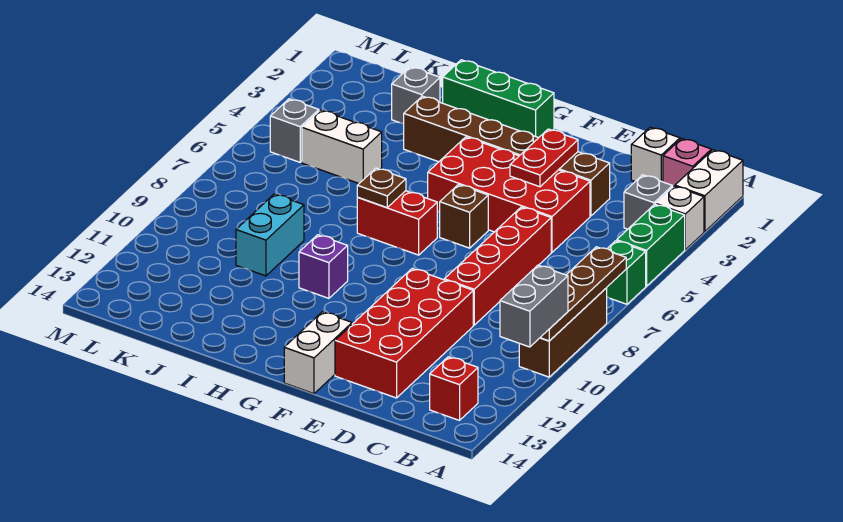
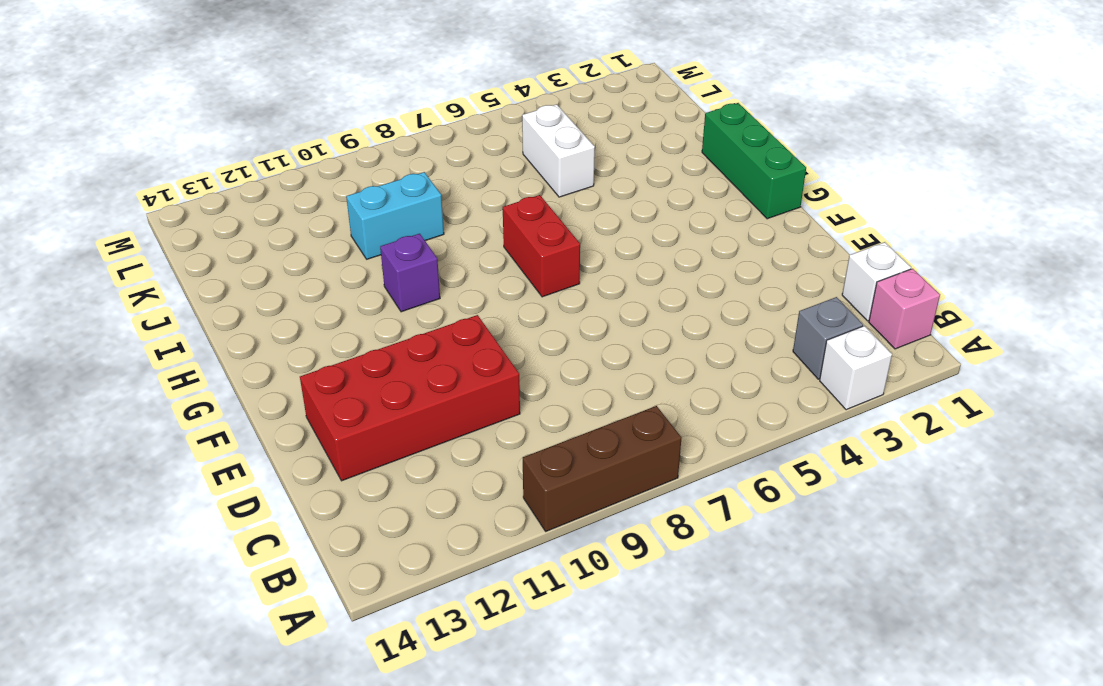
none -> white 1x2 brick [675,150,743,232]
none -> green 1x2 brick [617,204,685,286]
none -> green 1x1 brick [607,241,646,304]

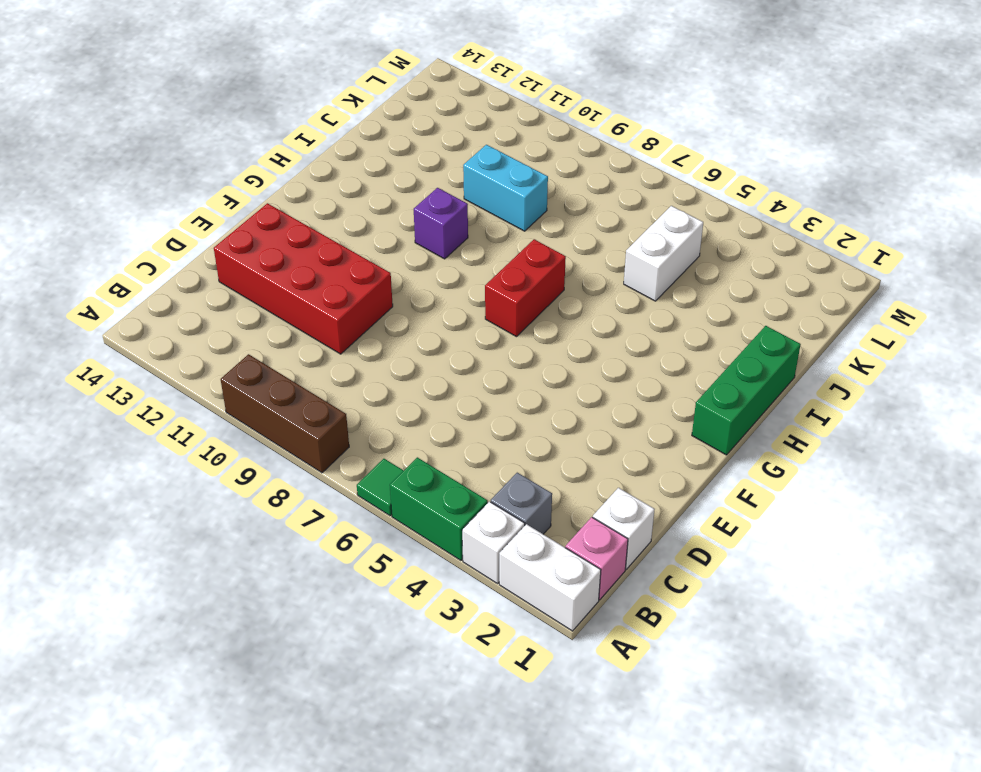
green 1x1 tile [357,459,404,516] -> green 1x1 brick [607,241,646,304]
none -> red 1x1 brick [430,357,478,420]
none -> brown 1x6 brick [404,96,610,216]
none -> red 2x4 brick [428,137,590,252]

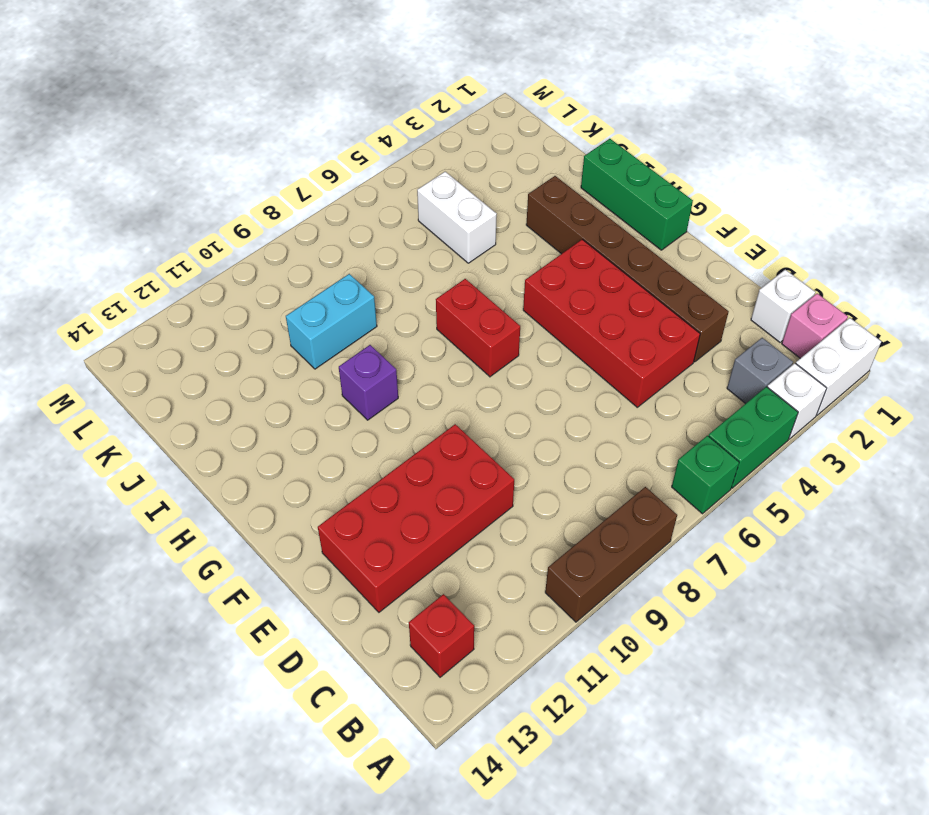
none -> red 1x4 brick [444,207,551,325]
none -> brown 1x1 brick [440,185,488,248]
none -> white 1x2 brick [284,312,352,394]

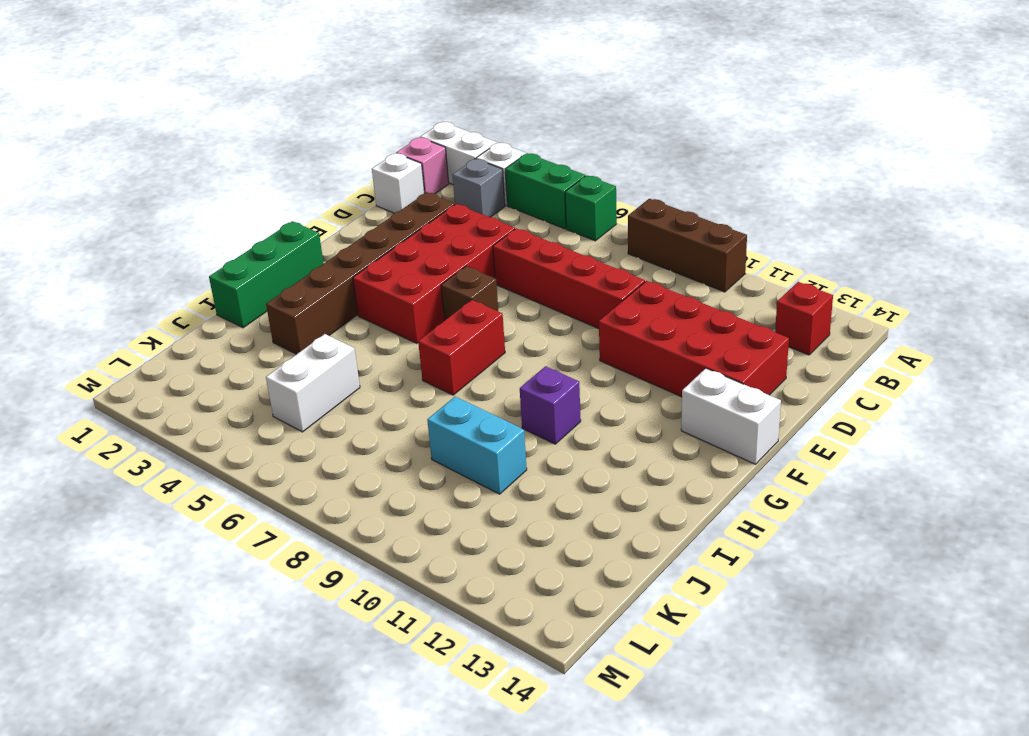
none -> grey 1x1 brick [392,67,440,124]
none -> grey 1x1 brick [270,99,319,162]
none -> brown 1x4 plate [540,247,626,341]

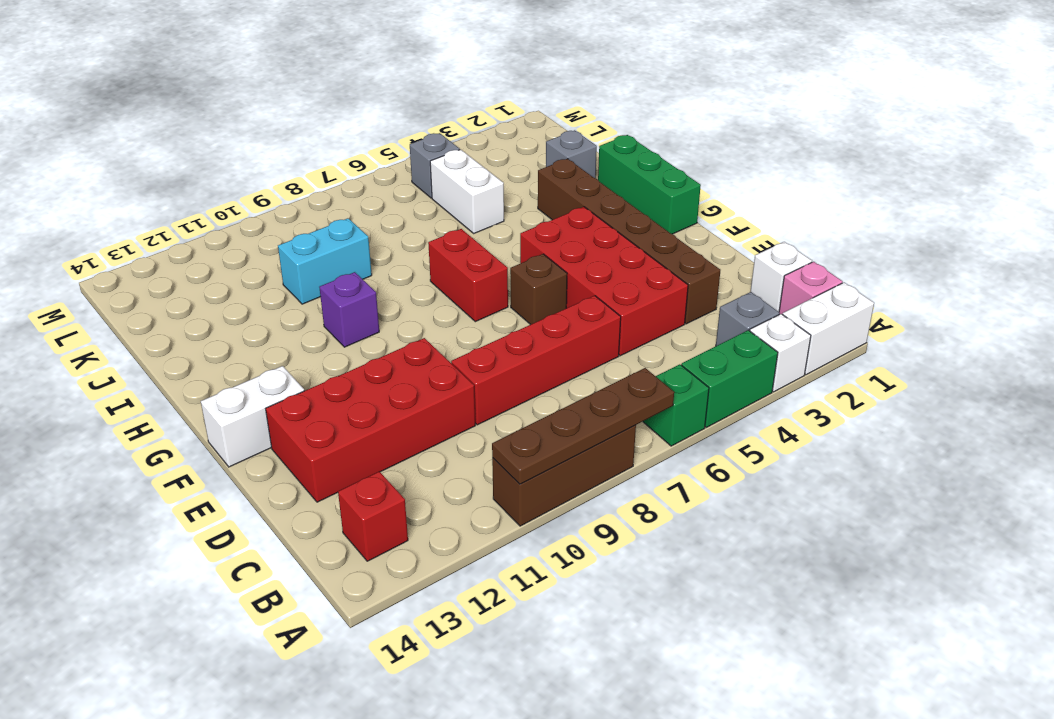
none -> red 1x2 plate [510,129,578,187]
none -> brown 1x1 plate [357,168,406,208]
none -> grey 1x2 brick [500,265,568,347]

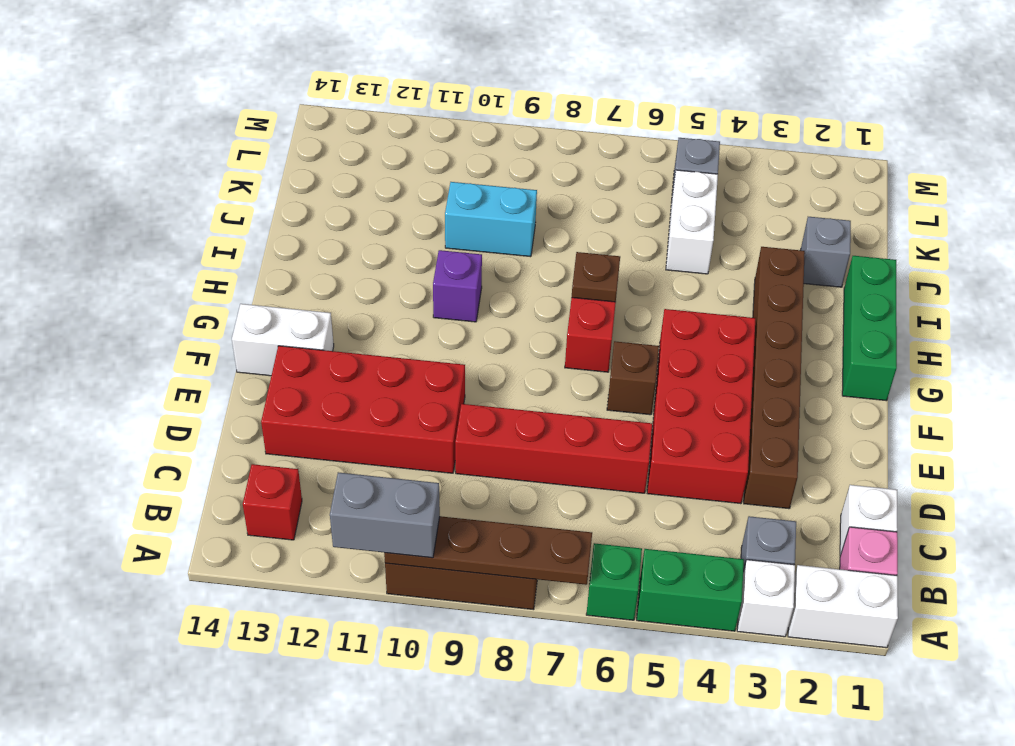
none -> red 1x2 plate [510,129,578,187]

